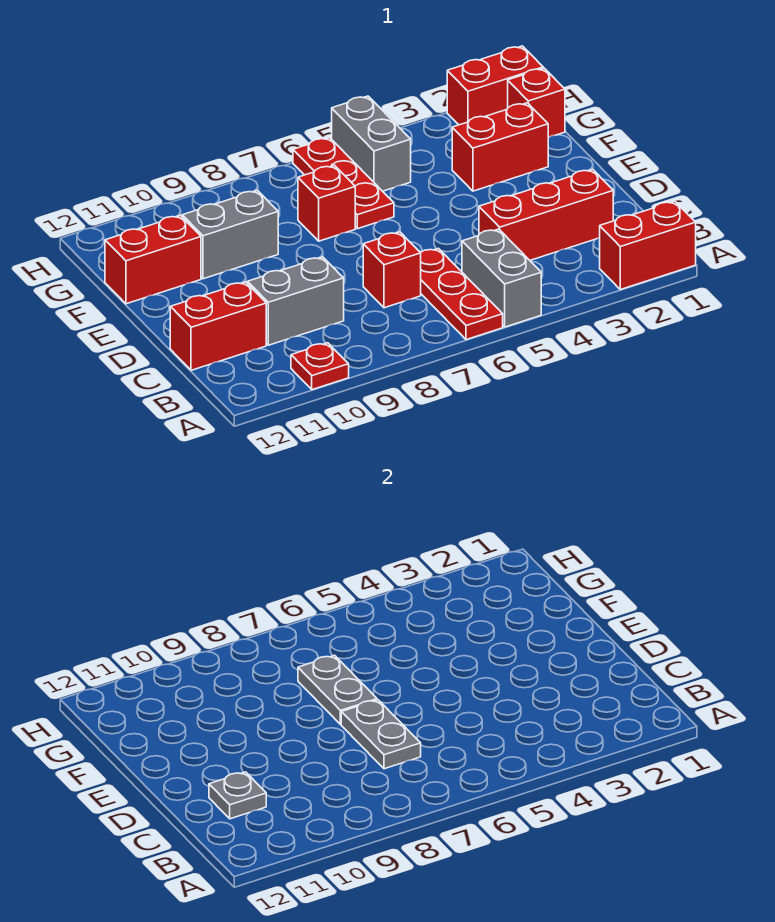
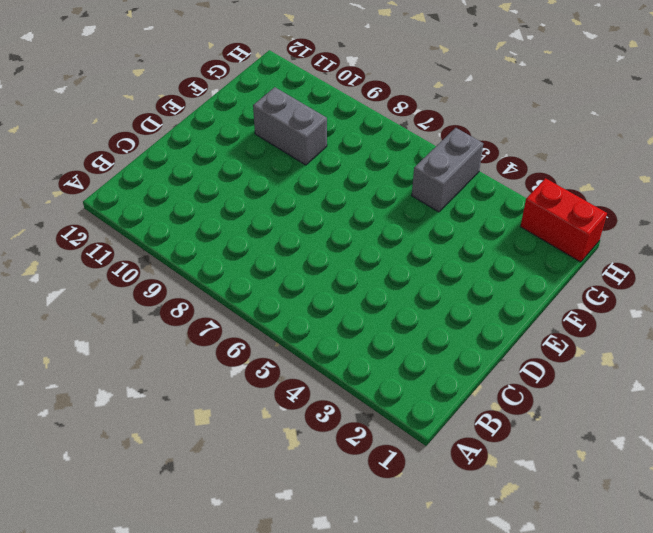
none -> red 1x2 brick [600,201,696,290]
none -> grey 1x2 brick [462,229,541,327]
none -> red 1x3 plate [420,248,503,340]

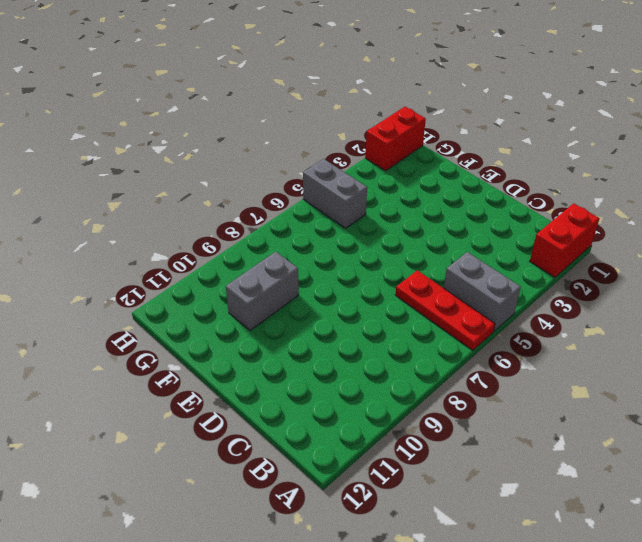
none -> red 1x1 plate [291,343,349,390]
none -> red 1x3 brick [479,169,613,260]
none -> red 1x1 brick [363,232,421,308]

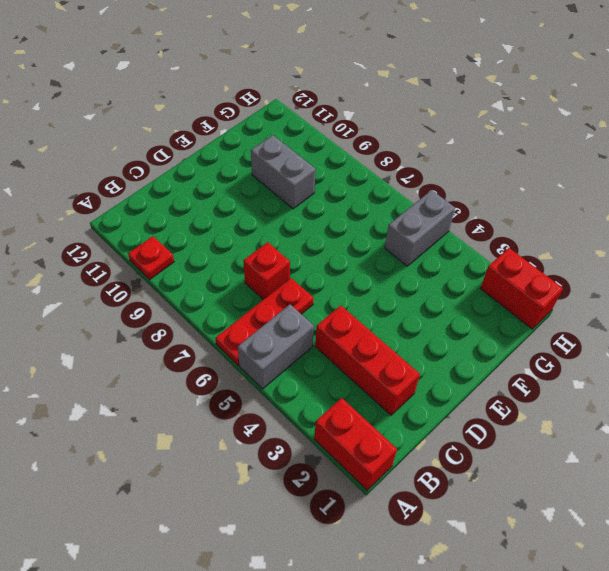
none -> grey 1x2 brick [248,257,344,345]
none -> red 1x2 brick [170,282,266,370]
none -> red 1x2 brick [452,103,548,191]

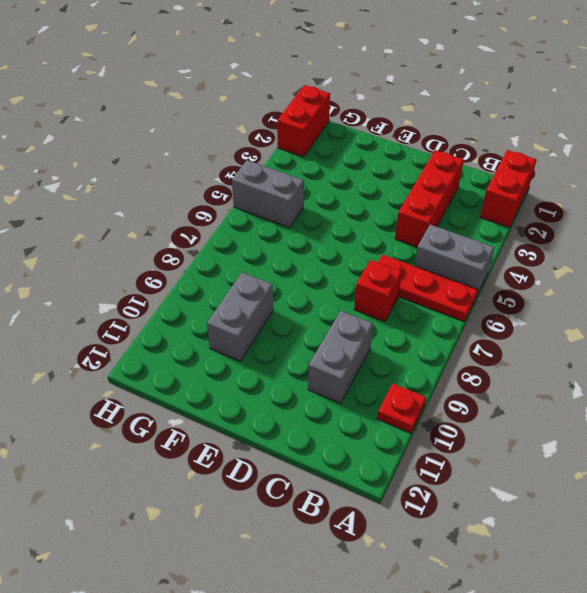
none -> red 1x2 brick [170,282,266,370]
none -> red 1x2 brick [452,103,548,191]
none -> red 1x3 plate [293,138,394,229]

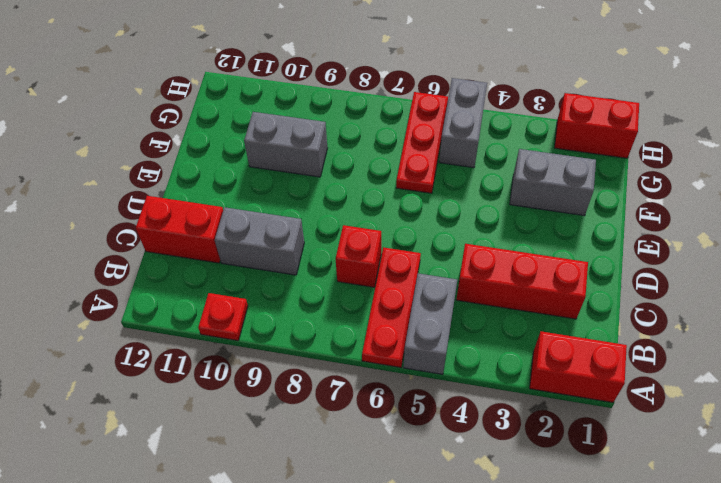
grey 1x2 brick [510,149,596,216] -> red 1x2 brick [452,103,548,191]
none -> red 1x1 brick [298,165,355,241]
none -> red 1x2 brick [105,215,201,304]
none -> red 1x1 brick [508,68,565,138]

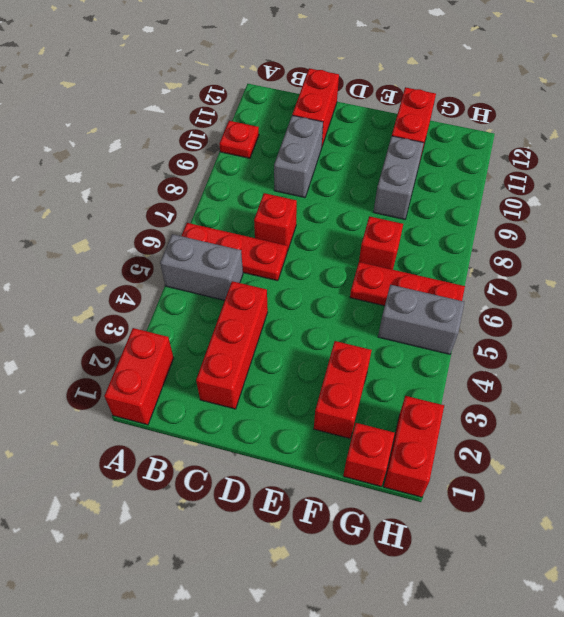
none -> grey 1x2 plate [341,700,421,769]
none -> grey 1x1 plate [209,772,266,819]
none -> grey 1x2 plate [298,655,377,724]

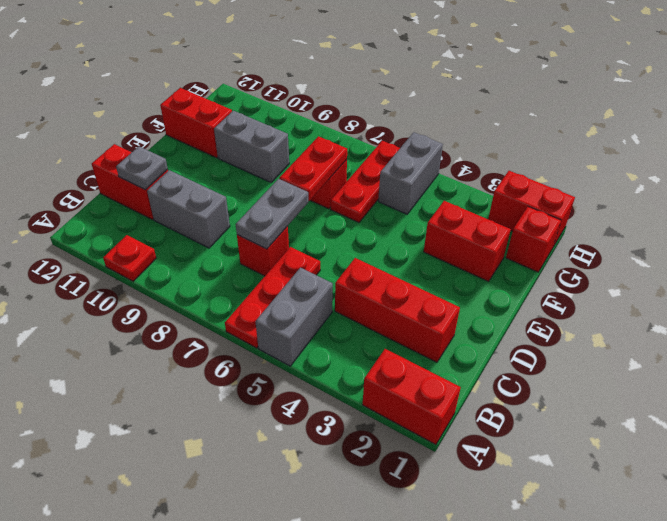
red 1x2 plate [280,136,347,201] -> grey 1x2 plate [298,655,377,724]

